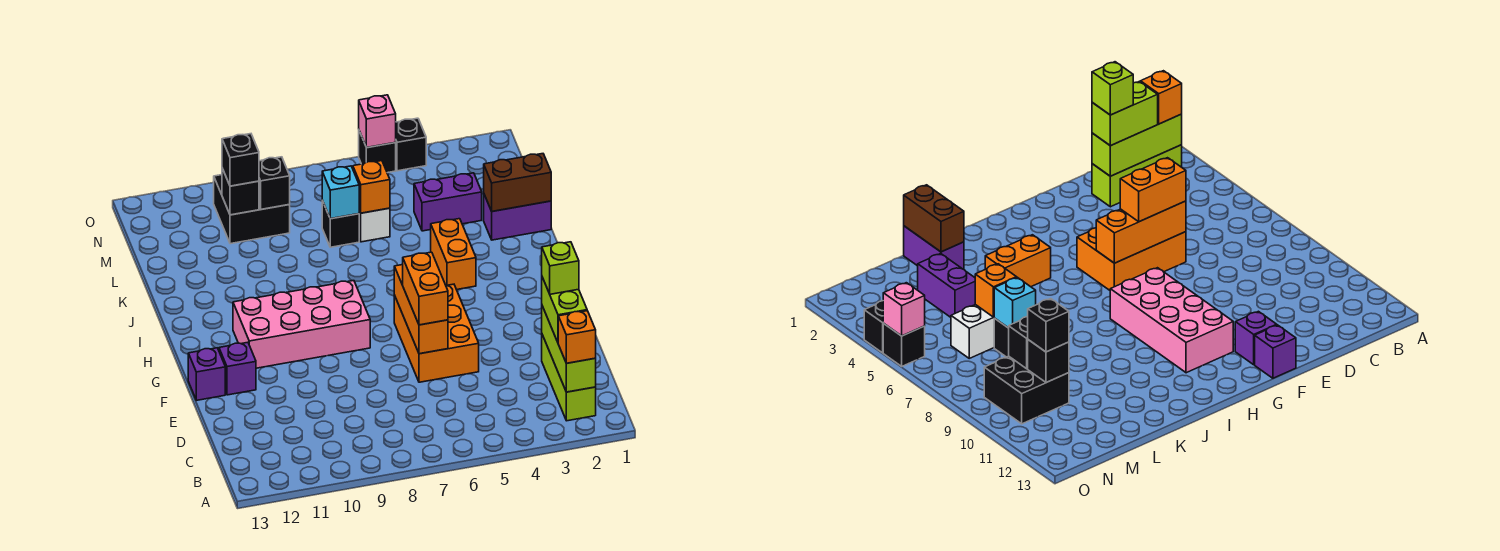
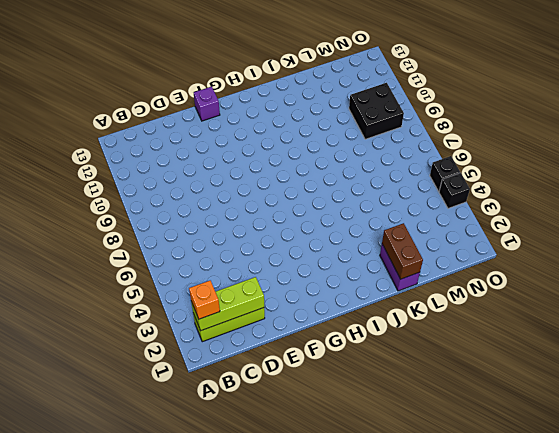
none -> orange 2x3 brick [394,284,479,382]
none -> purple 1x1 brick [219,342,256,395]
none -> pink 2x4 brick [233,281,370,368]

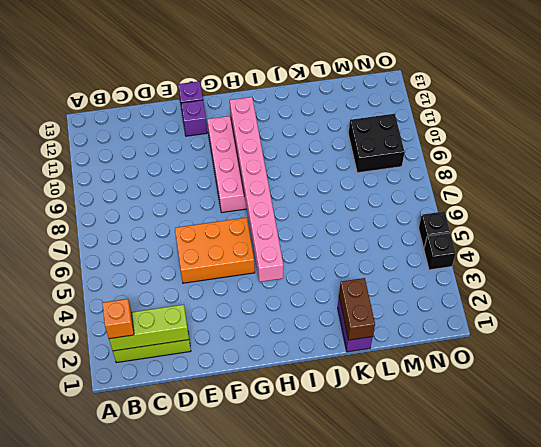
pink 1x8 brick [230,97,283,282] -> none
none -> orange 1x2 brick [431,219,476,290]
none -> purple 1x2 brick [414,173,482,231]
none -> white 1x2 brick [359,208,390,242]

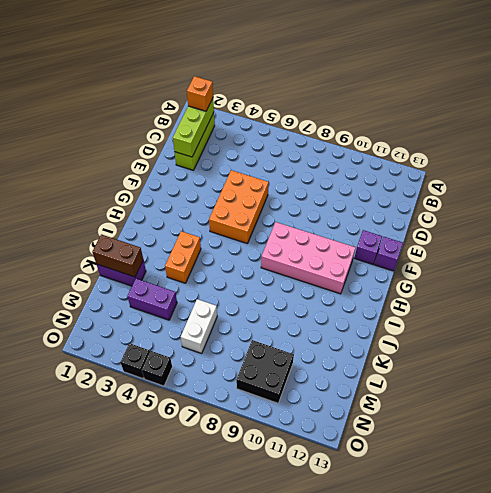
none -> black 1x1 brick [322,201,359,247]
none -> orange 1x3 brick [394,265,448,354]
none -> orange 1x1 brick [353,161,390,213]

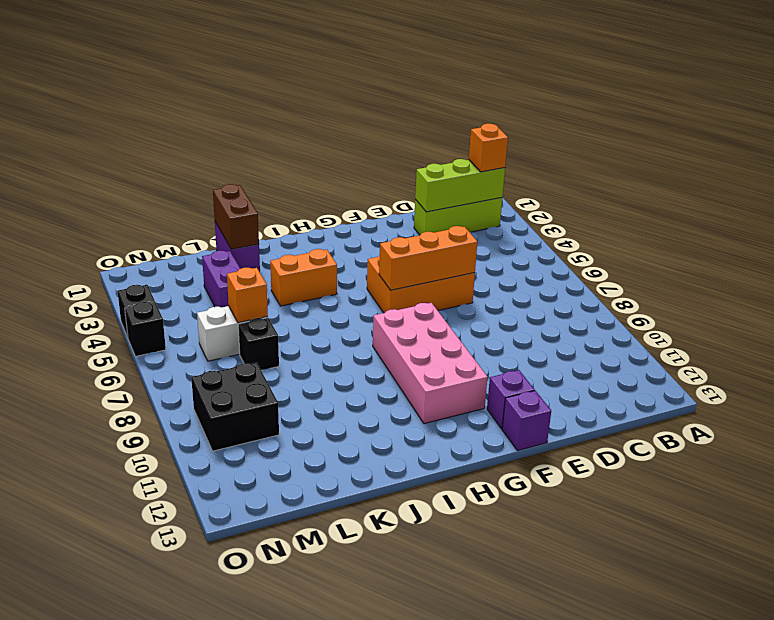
none -> cyan 1x1 brick [322,166,359,219]
none -> black 1x1 brick [259,157,290,209]
none -> black 1x1 brick [222,168,259,215]

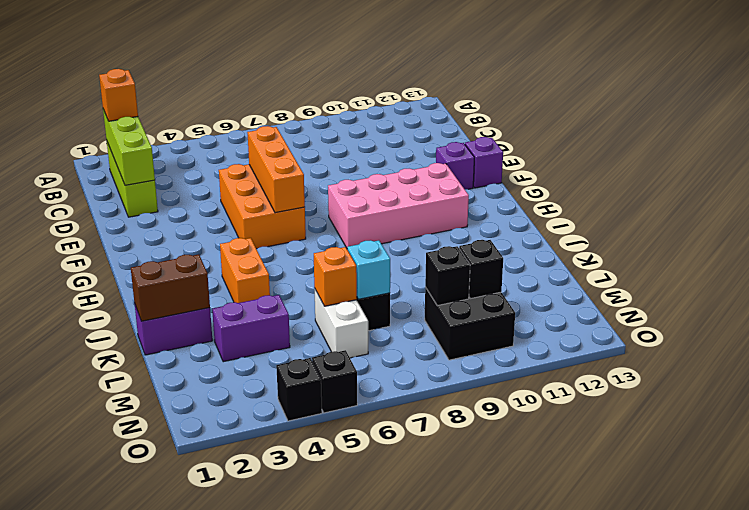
none -> pink 1x1 brick [359,95,396,148]
none -> lime 1x2 brick [542,277,587,342]
none -> orange 1x2 brick [403,252,448,325]

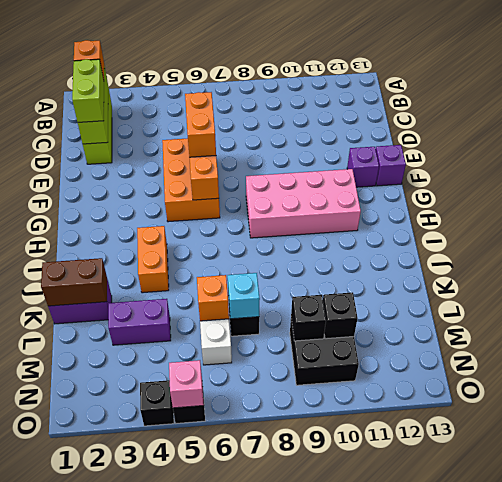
none -> black 1x1 brick [222,134,259,186]
none -> lime 1x1 brick [542,242,579,294]

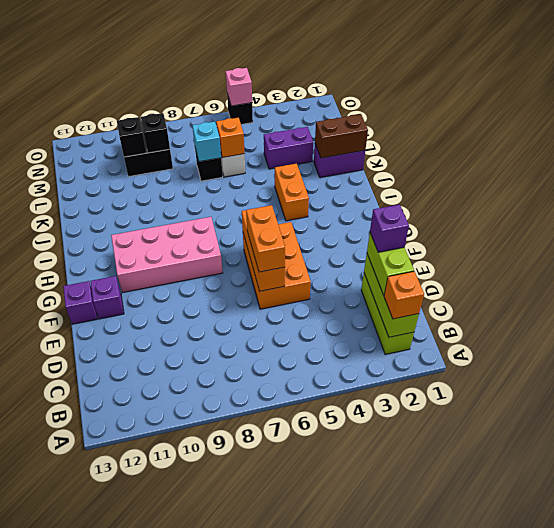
purple 1x1 brick [370,204,409,252] -> lime 1x1 brick [542,242,579,294]
none -> black 1x1 brick [395,118,426,171]
none -> black 1x1 brick [222,134,259,186]

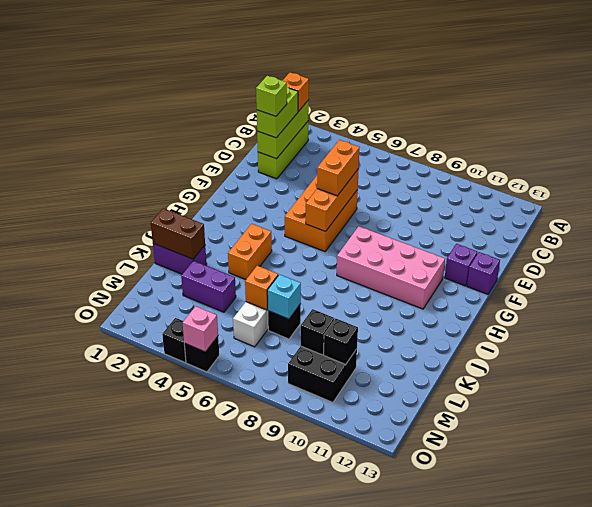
none -> black 1x1 brick [222,134,259,186]

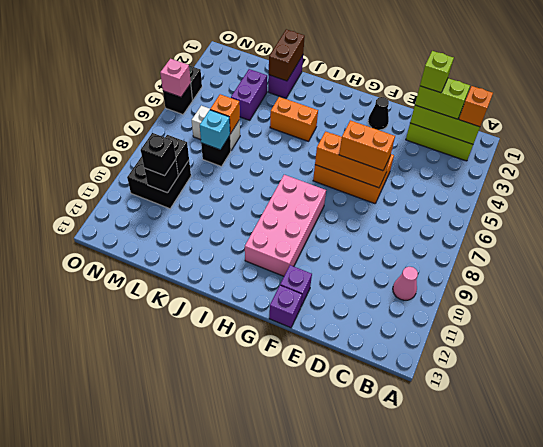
pink 1x1 cone [393,267,418,300] -> none
black 1x1 cone [368,97,389,130] -> none

